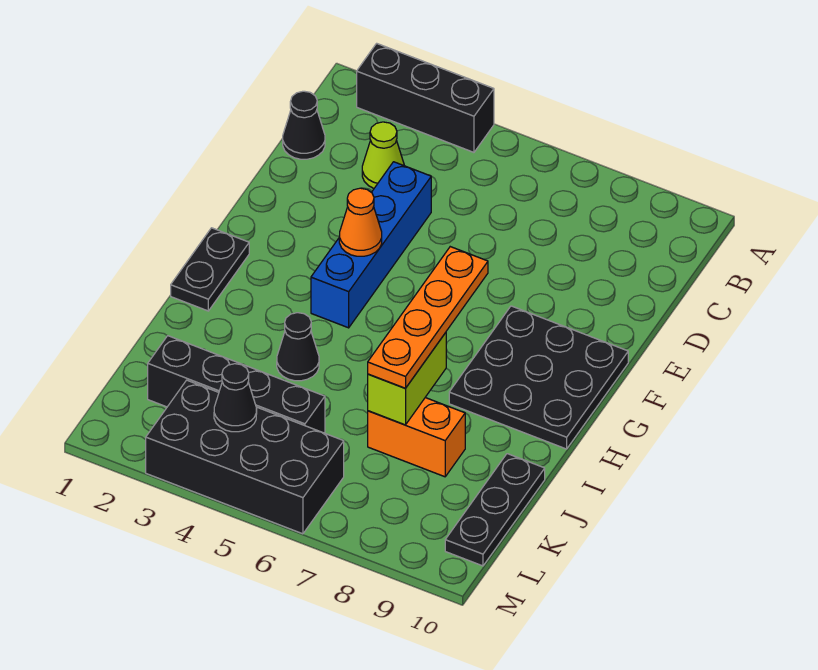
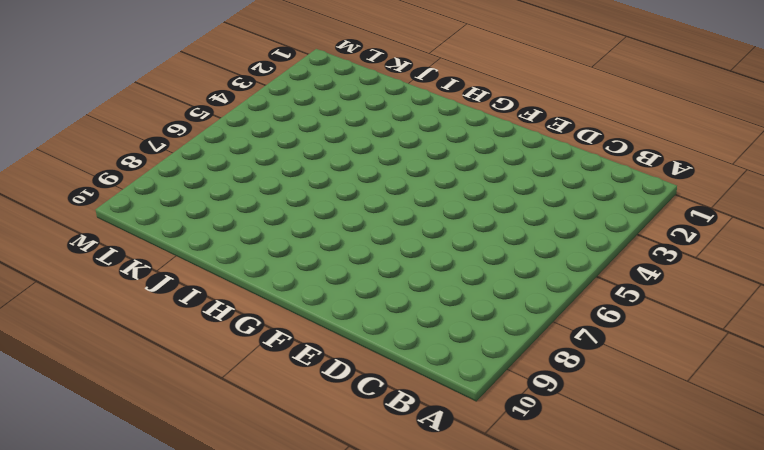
none -> black 1x3 brick [357,43,494,152]
none -> black 1x1 cone [283,91,325,159]
none -> lime 1x1 cone [362,122,404,188]

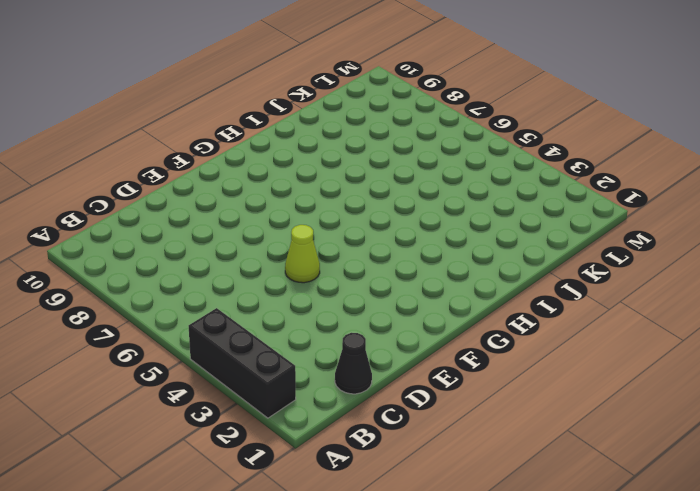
lime 1x1 cone [285,225,320,283] -> lime 1x1 cone moved to [362,122,404,188]
none -> blue 1x4 brick [311,162,431,328]
none -> black 3x3 plate [449,306,628,449]
none -> black 1x2 plate [171,228,249,311]

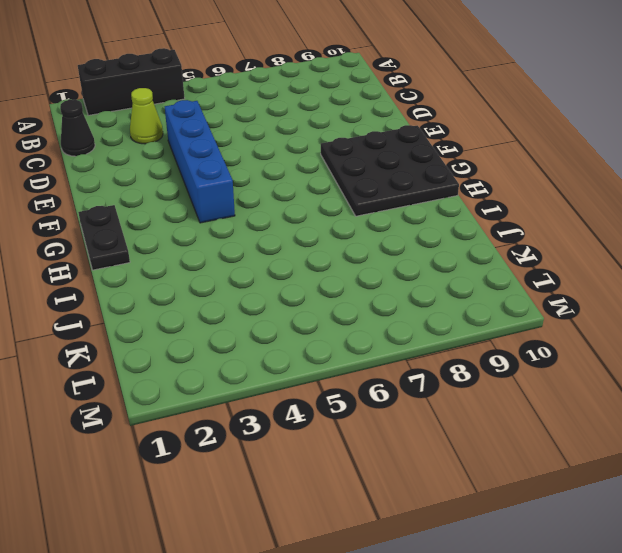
none -> black 1x1 cone [277,313,319,381]
none -> orange 1x2 brick [368,398,465,477]
none -> black 1x3 plate [445,454,545,566]

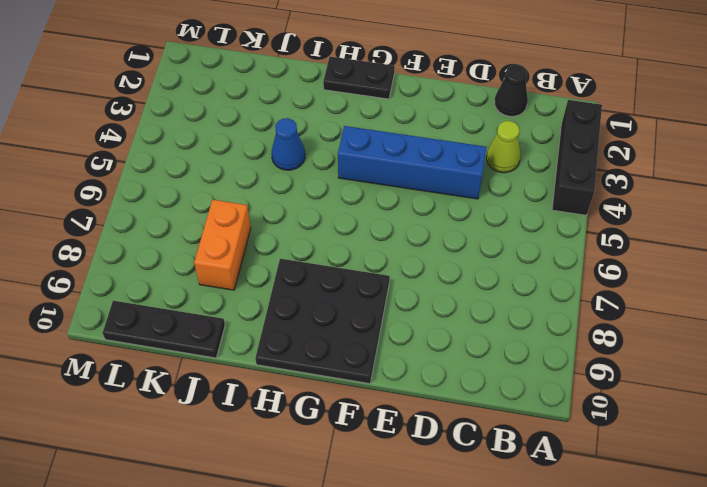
blue 1x1 cone [271,118,305,170] -> black 1x1 cone [277,313,319,381]
none -> black 1x4 brick [148,336,325,433]
none -> black 2x4 brick [146,380,344,534]
none -> orange 1x1 cone [339,188,382,256]

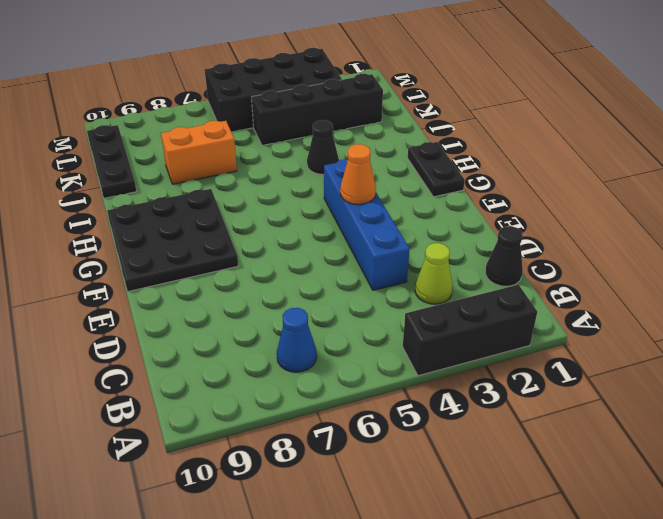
blue 1x1 cone [277,308,317,372] -> none
none -> lime 1x2 brick [368,333,446,425]
none -> black 1x1 cone [214,364,257,432]
none -> orange 1x4 plate [368,247,488,388]

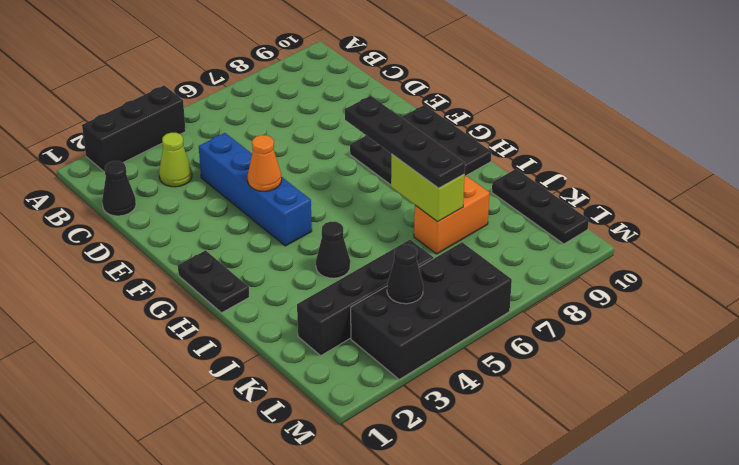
black 1x4 plate [345,96,465,188] -> orange 1x4 plate [368,247,488,388]

